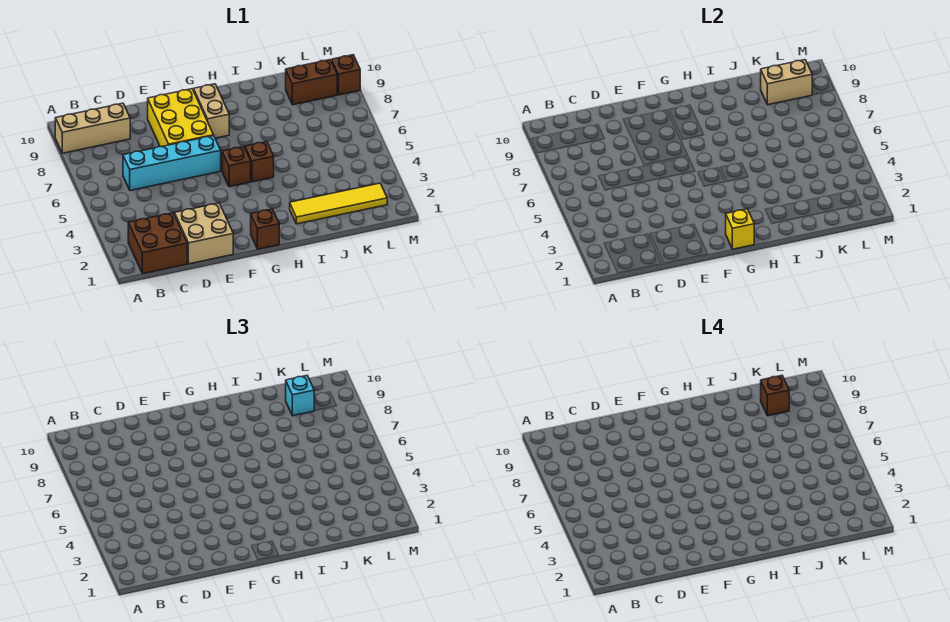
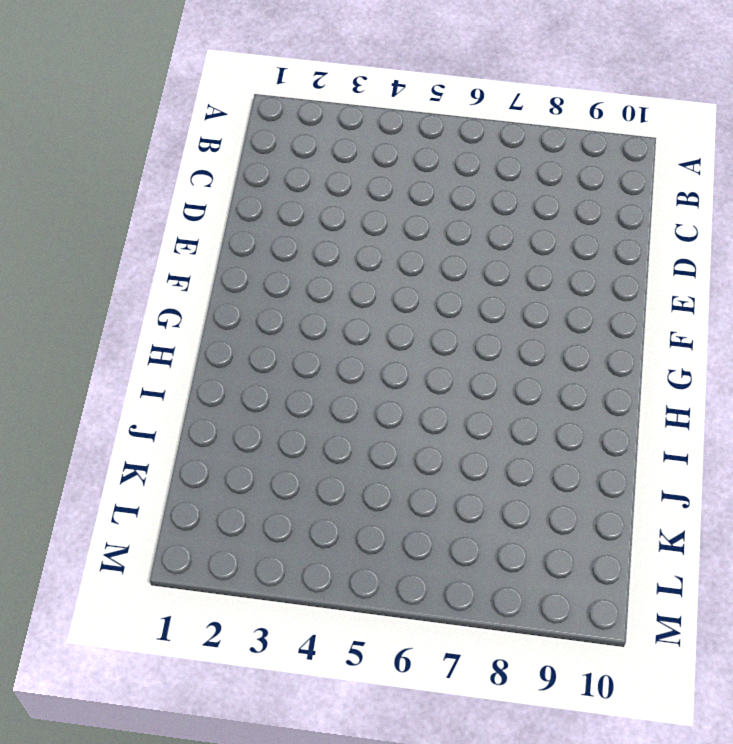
none -> tan 1x3 brick [55,103,130,153]
none -> brown 2x2 brick [128,213,187,273]
none -> cyan 1x4 brick [123,136,221,190]

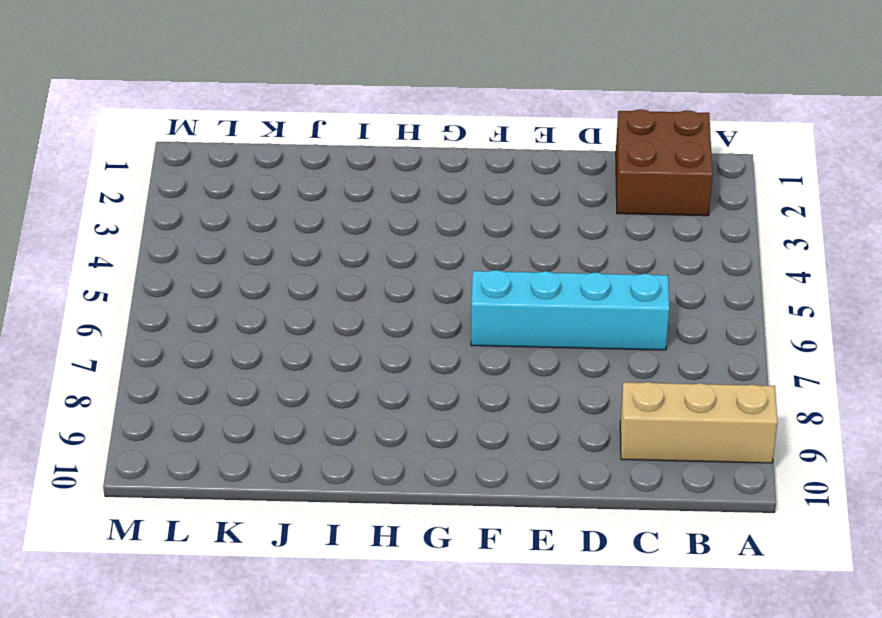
none -> tan 2x2 brick [175,203,233,264]
none -> yellow 2x3 brick [148,89,214,147]
none -> brown 1x1 brick [251,209,279,249]

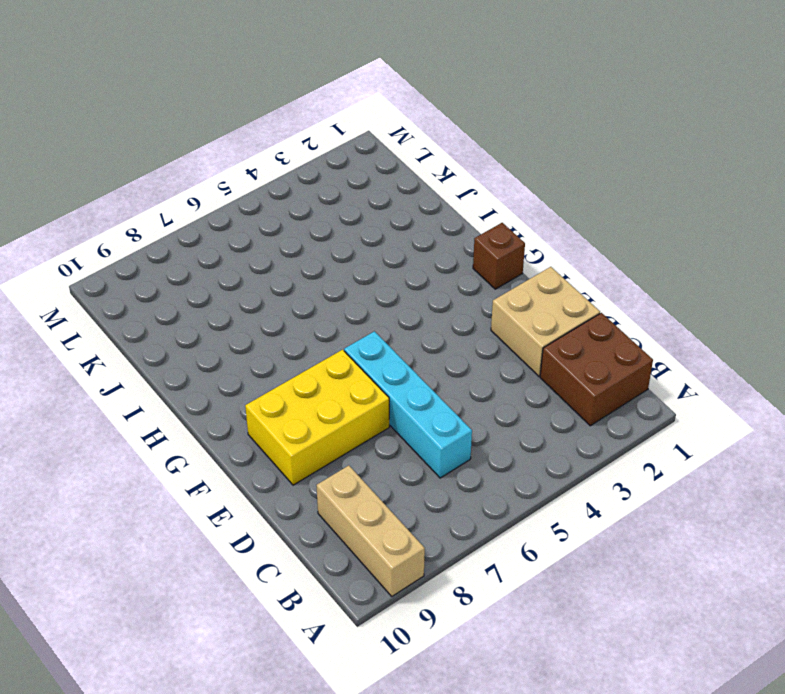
none -> brown 1x1 brick [222,146,251,187]
none -> tan 1x2 brick [194,84,229,138]
none -> brown 1x1 brick [245,142,274,182]

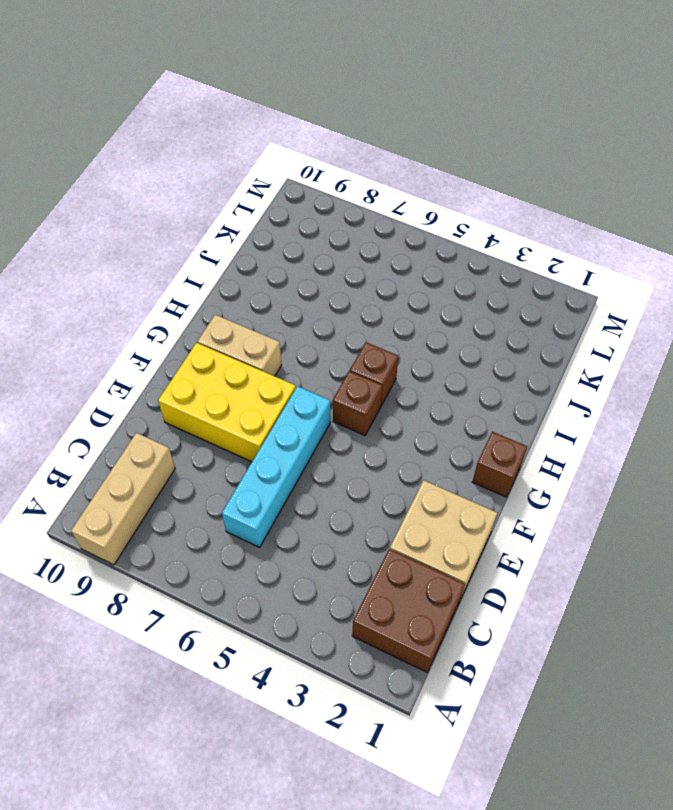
none -> yellow 1x4 tile [290,183,387,224]
none -> brown 1x2 brick [286,60,337,105]
none -> brown 1x1 brick [332,55,360,95]

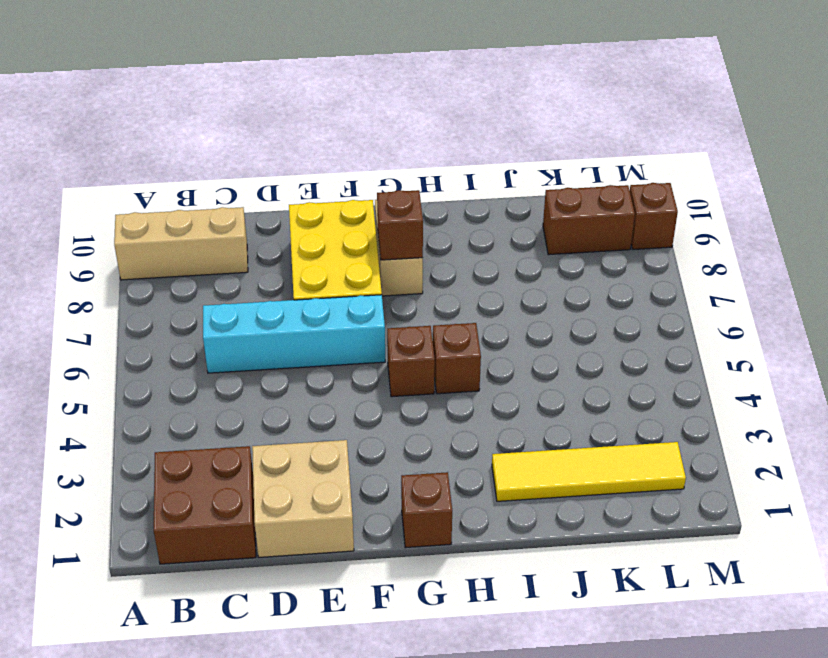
brown 1x1 brick [377,190,423,260] -> brown 1x1 brick moved to [761,376,789,416]
none -> yellow 1x1 brick [726,209,754,249]
none -> tan 1x2 brick [761,60,812,105]
none -> cyan 1x1 brick [286,376,314,416]

